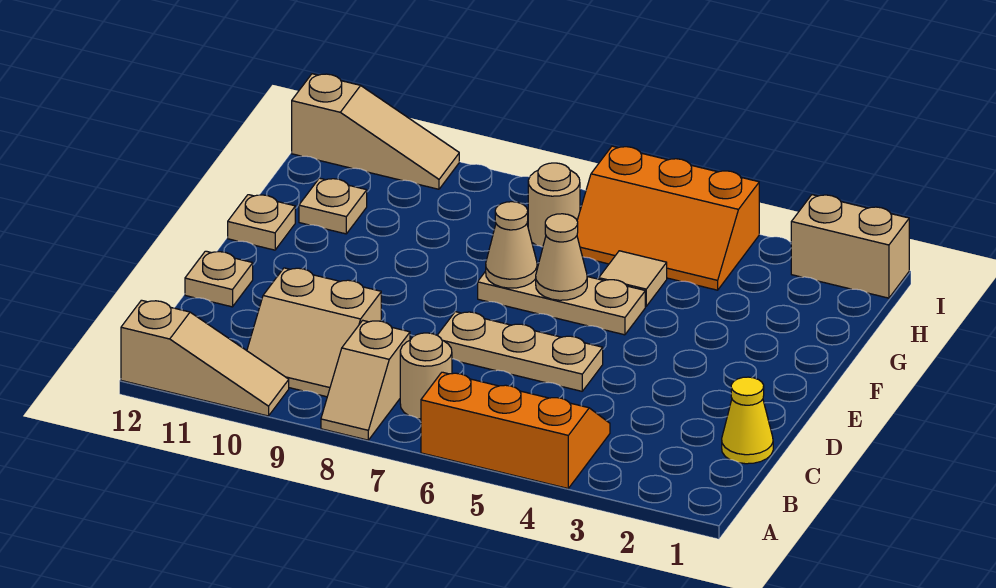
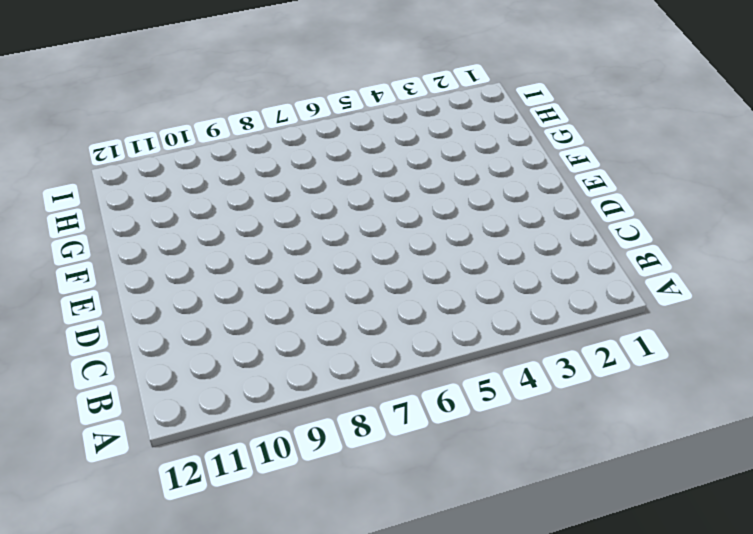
none -> orange 2x3 slope [421,372,610,488]
none -> tan 1x2 slope [321,320,410,440]
none -> tan 1x3 slope [121,300,289,416]

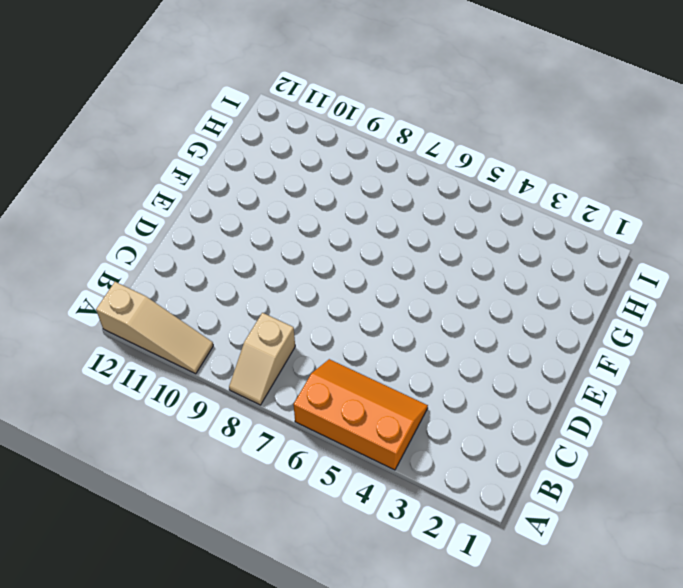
none -> tan 1x1 round brick [400,333,452,419]
none -> tan 2x2 slope [247,268,381,397]
none -> yellow 1x1 cone [722,377,773,464]

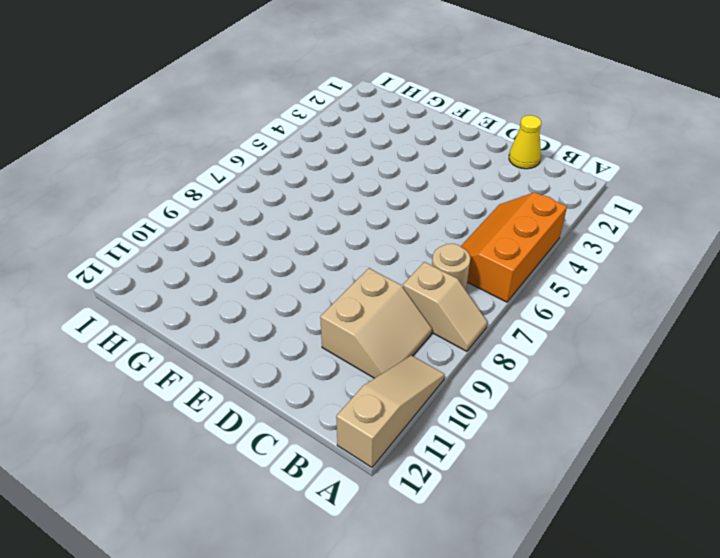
none -> tan 1x3 plate [437,312,603,391]
none -> tan 1x1 plate [185,251,253,307]
none -> tan 1x3 plate [478,264,645,335]

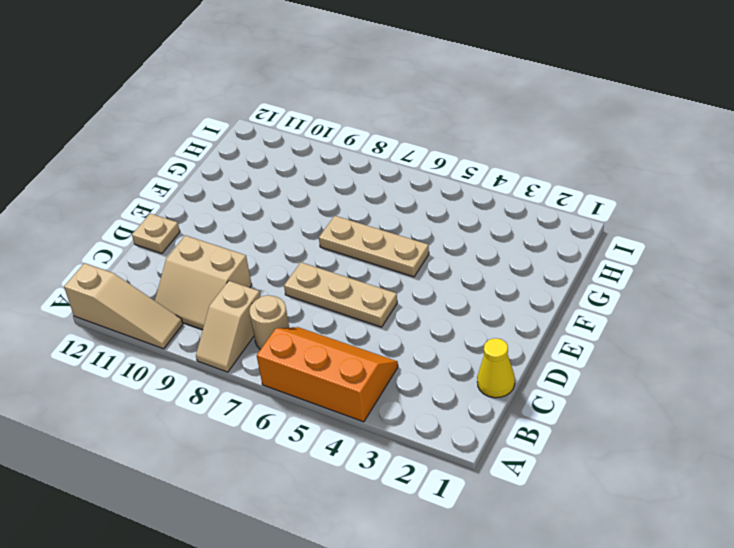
none -> tan 1x1 plate [228,195,295,250]
none -> tan 1x1 tile [599,251,667,306]
none -> tan 1x1 plate [299,178,367,234]

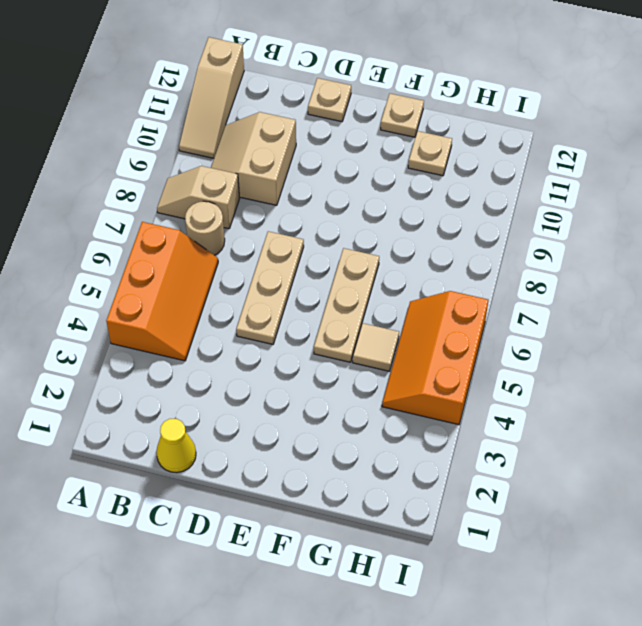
none -> tan 1x1 round brick [528,163,580,247]
none -> tan 1x2 brick [791,195,909,298]
none -> tan 1x3 slope [292,74,459,189]

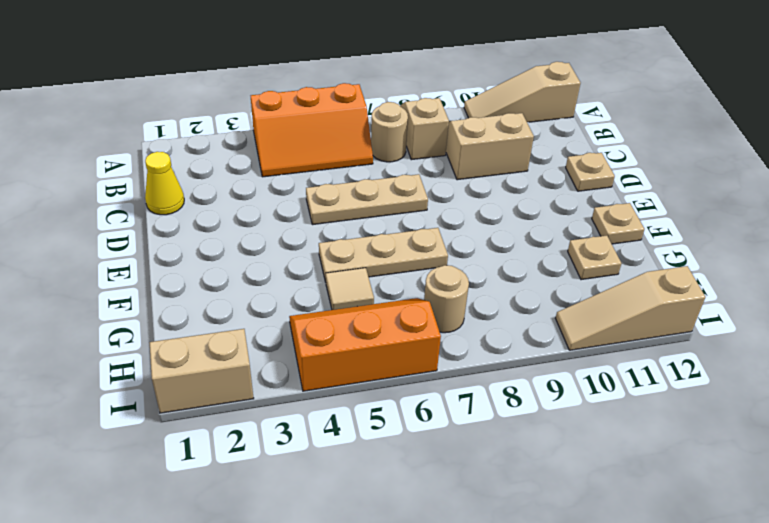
none -> tan 1x1 cone [536,214,587,300]
none -> tan 1x1 cone [486,202,537,288]

